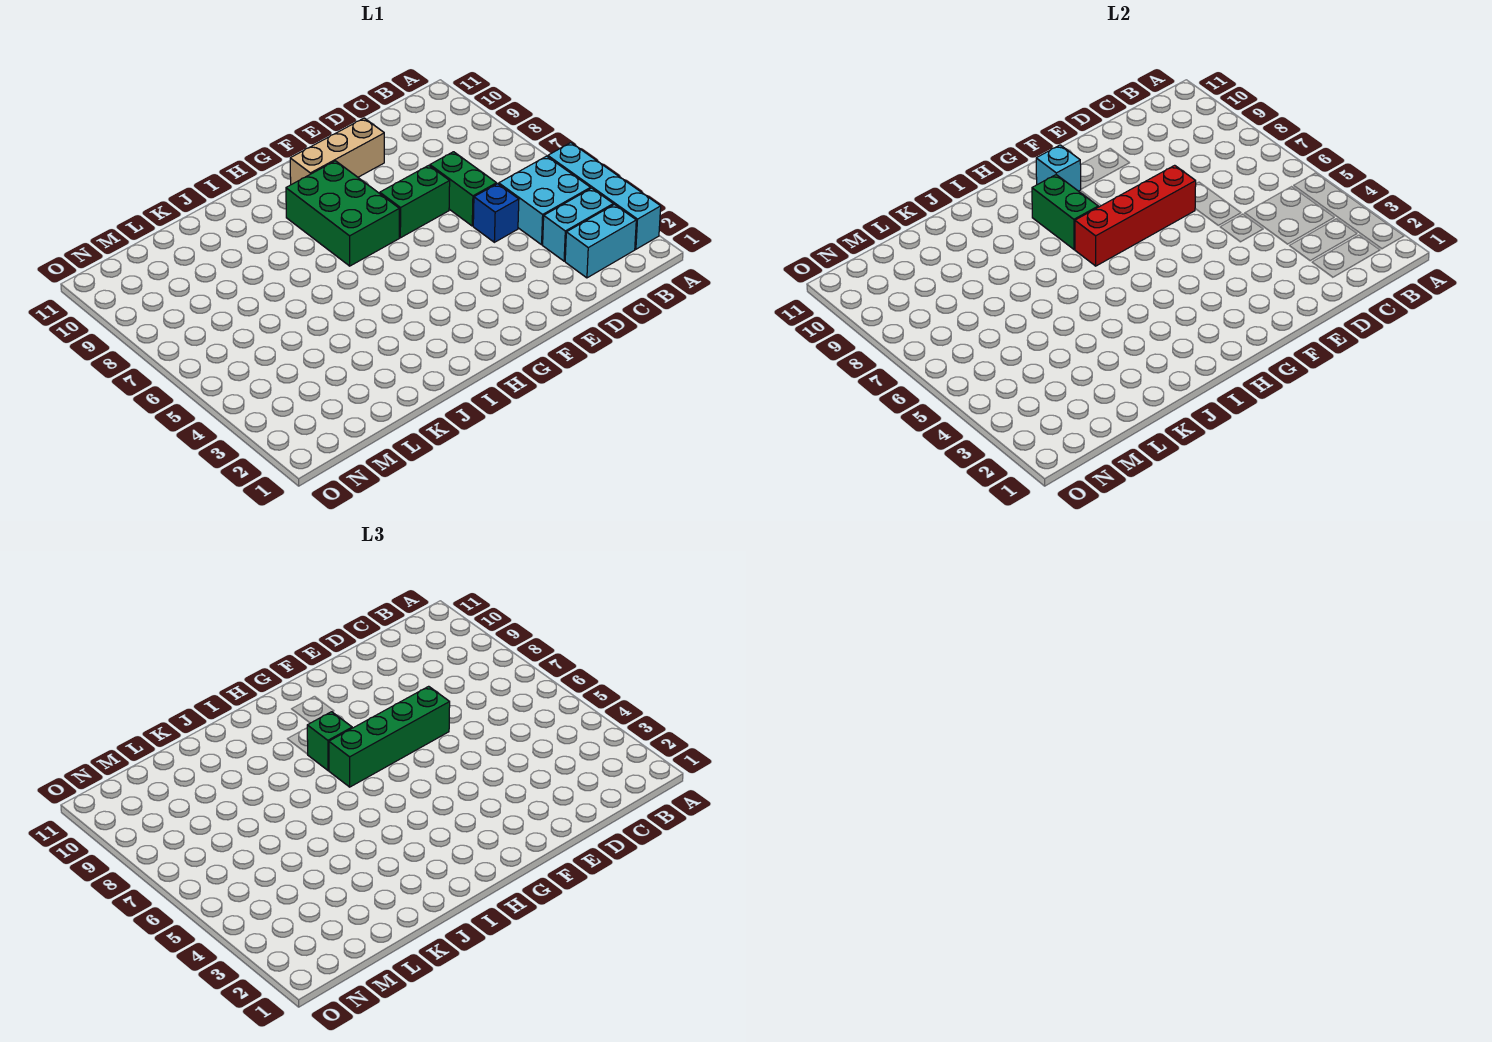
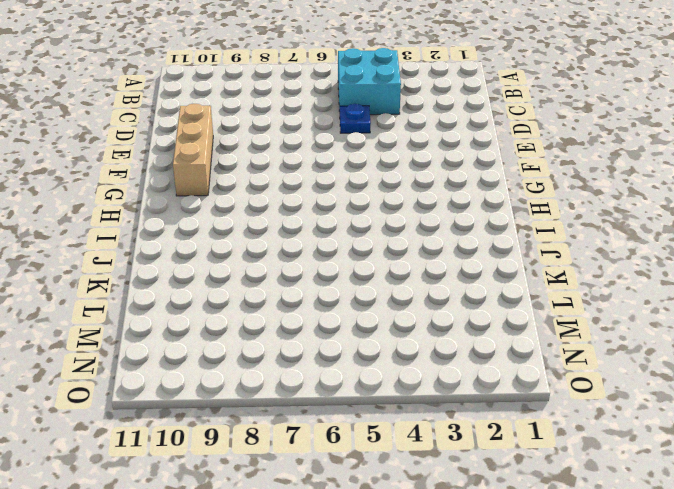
blue 1x1 plate [340,104,371,133] -> blue 1x1 brick [473,184,519,242]
none -> cyan 1x4 brick [548,143,661,249]
none -> cyan 1x2 brick [565,205,636,278]
none -> cyan 1x2 brick [543,188,613,261]

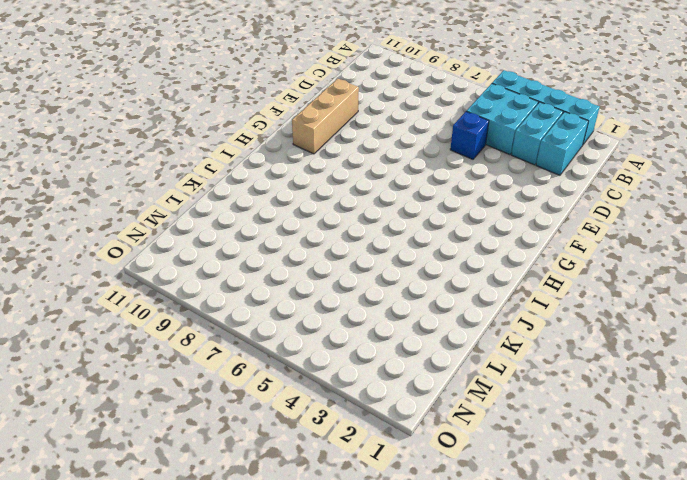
none -> green 1x2 brick [430,152,497,226]
none -> green 1x2 brick [380,165,450,238]
none -> green 2x3 brick [286,161,399,266]

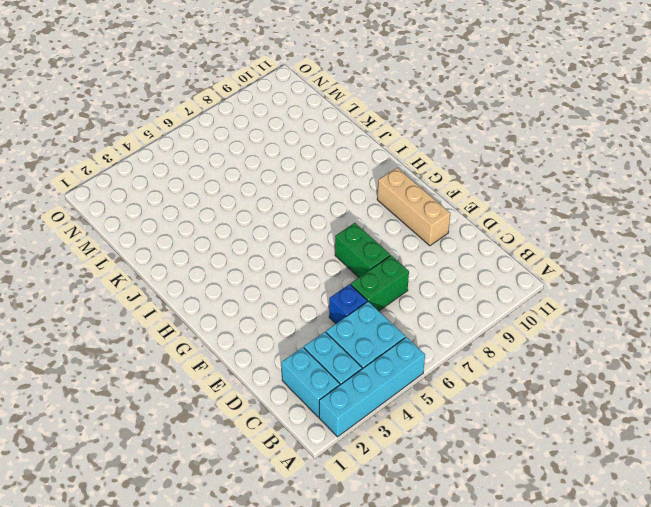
none -> green 2x3 brick [286,161,399,266]
none -> red 1x4 brick [1075,165,1196,266]
none -> cyan 1x1 brick [1036,145,1081,191]

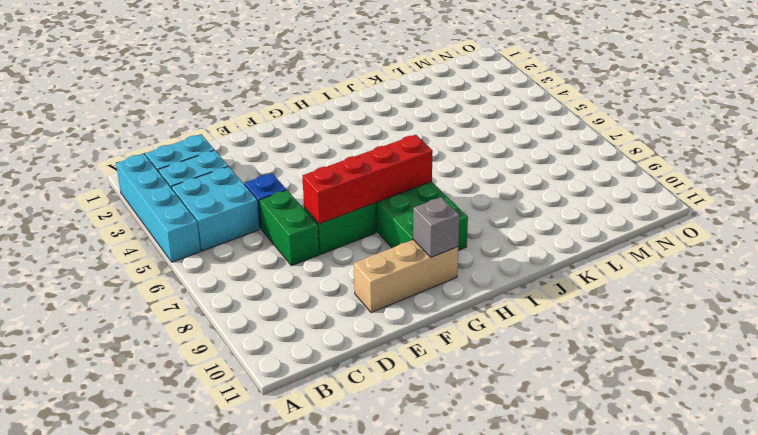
grey 1x1 brick [413,197,459,257] -> cyan 1x1 brick [1036,145,1081,191]
none -> green 1x2 brick [1032,175,1098,250]
none -> green 1x4 brick [329,686,450,787]
none -> green 1x1 brick [307,712,352,771]

